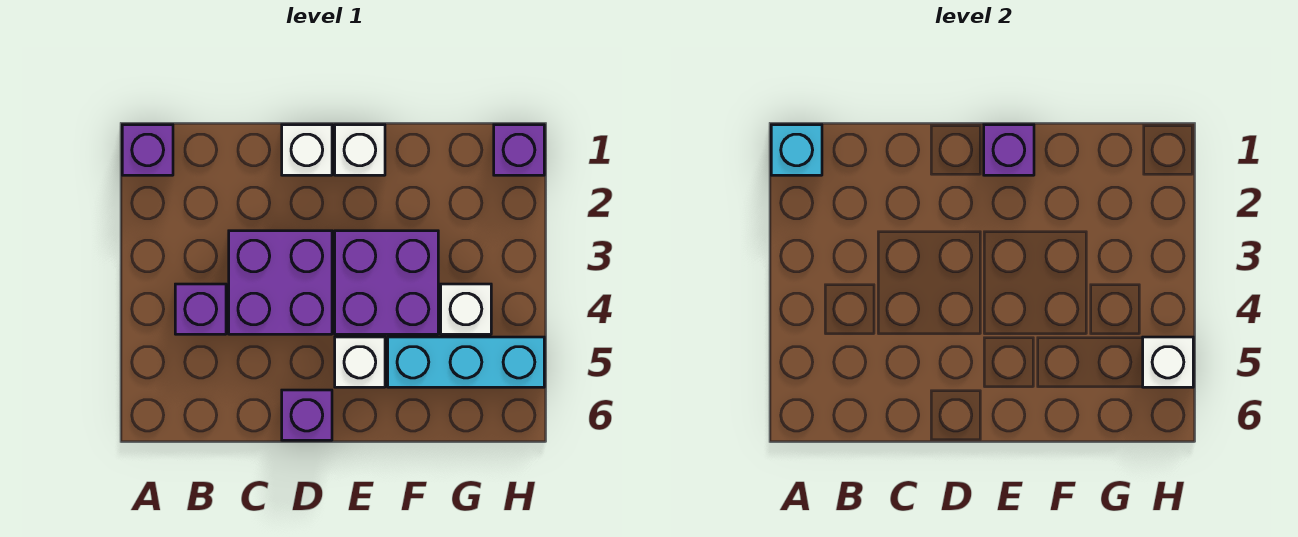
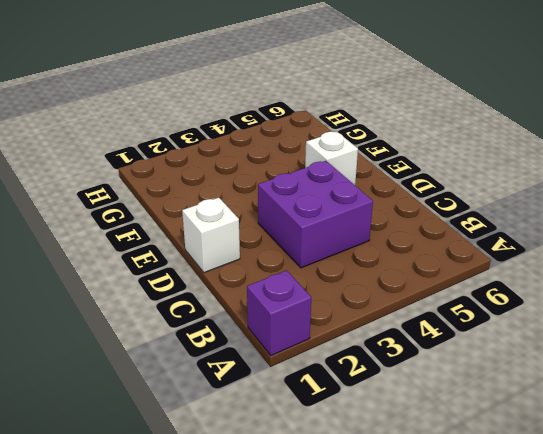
none -> purple 1x1 brick [175,284,226,334]
none -> purple 1x1 brick [282,390,332,440]
none -> white 1x1 brick [335,125,385,175]

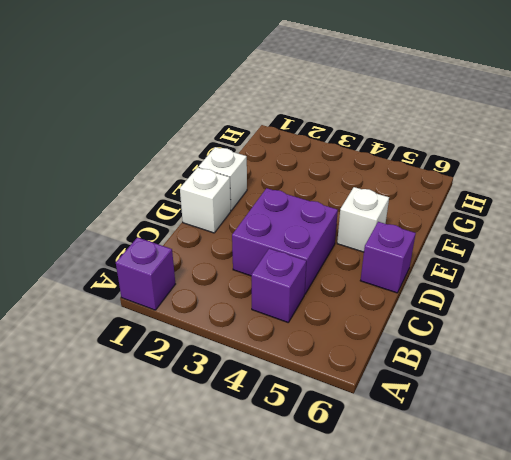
none -> purple 2x2 brick [335,231,438,334]
none -> cyan 1x3 brick [388,337,544,387]
none -> white 1x1 brick [441,284,491,334]

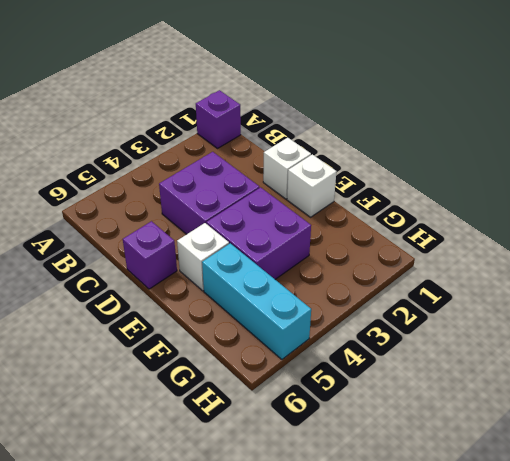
none -> purple 1x1 brick [175,284,226,334]
none -> white 1x1 brick [441,284,491,334]
none -> purple 1x1 brick [494,125,544,175]

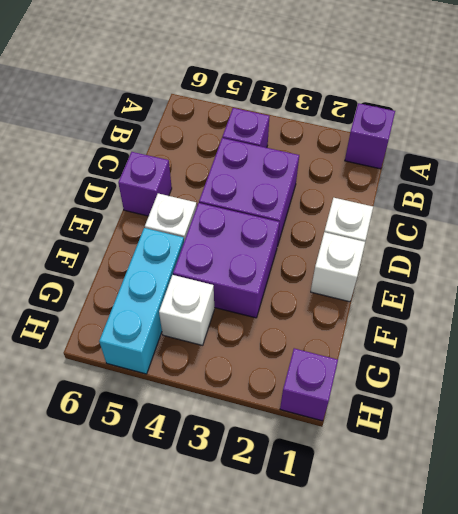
none -> cyan 1x1 brick [771,125,822,175]
none -> purple 1x1 brick [984,125,1034,175]
none -> white 1x1 brick [1143,337,1193,387]

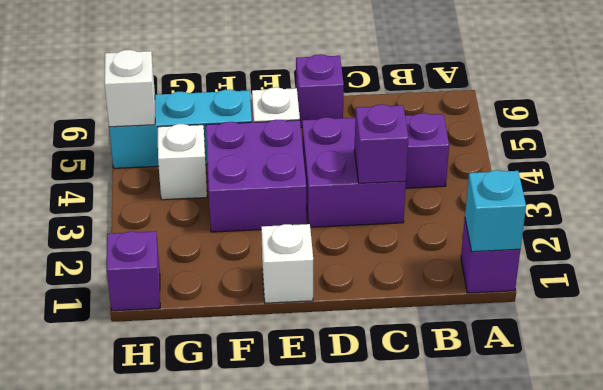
purple 1x1 brick [354,104,409,183] -> purple 1x1 brick moved to [984,125,1034,175]
none -> white 1x1 brick [282,125,332,175]

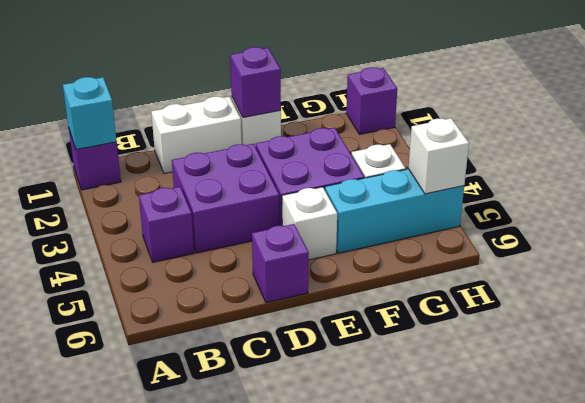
white 1x2 brick [151,97,242,173] -> white 1x1 brick [282,125,332,175]

